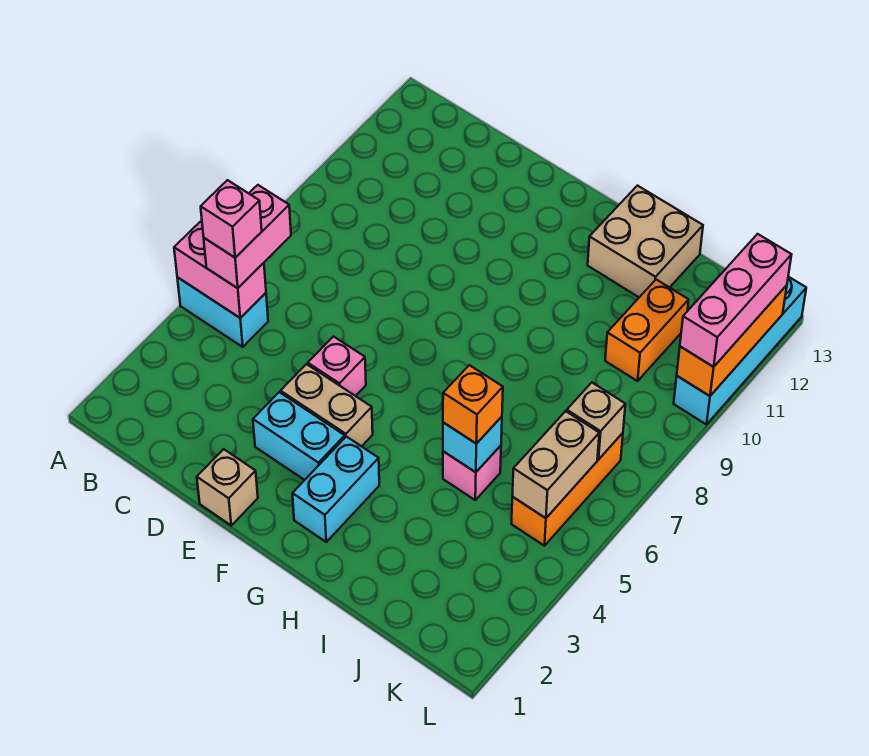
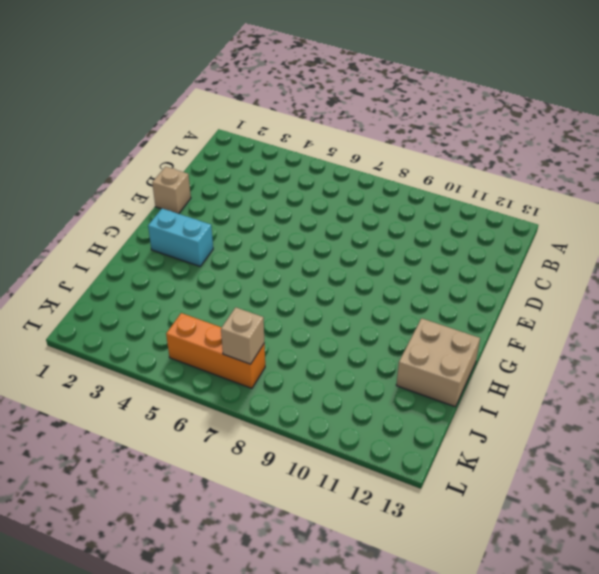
none -> cyan 1x2 brick [177,277,268,347]
none -> cyan 1x2 brick [253,392,345,480]
none -> tan 1x2 brick [281,364,373,446]

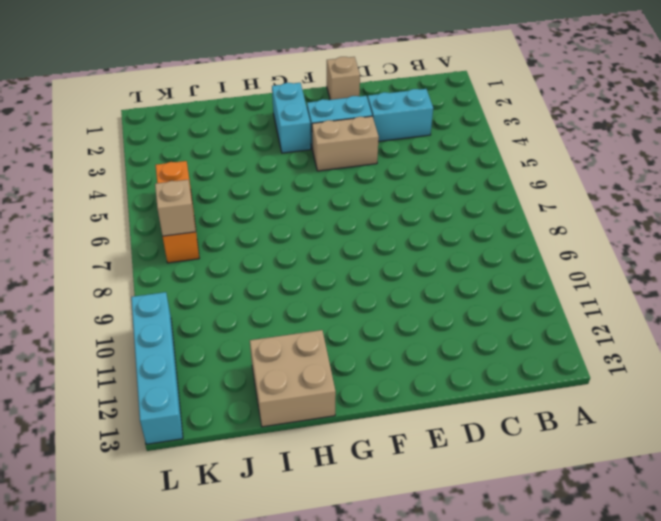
cyan 1x2 brick [368,89,433,141] -> cyan 1x2 brick moved to [177,277,268,347]
none -> pink 1x1 brick [308,337,366,396]
none -> pink 1x1 brick [443,446,501,500]
none -> orange 1x2 brick [605,280,689,381]

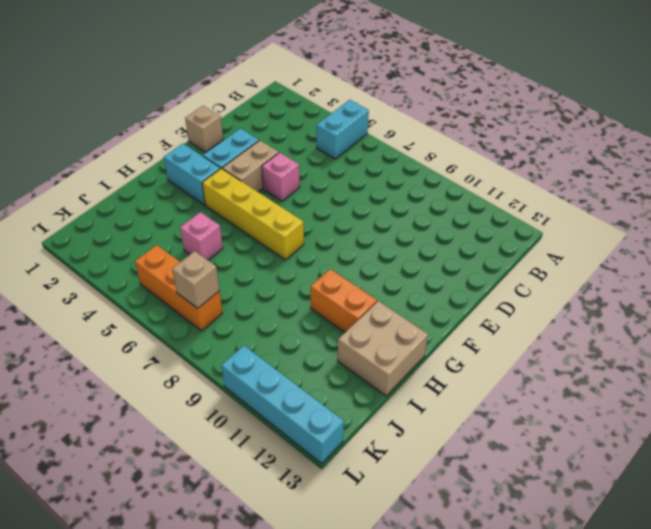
yellow 1x4 brick [202,168,304,260] -> none
orange 1x2 brick [311,269,377,332] -> orange 1x2 brick moved to [605,280,689,381]
none -> pink 1x2 brick [174,222,266,318]
none -> cyan 1x1 brick [443,417,502,472]
none -> tan 1x2 brick [512,411,599,518]

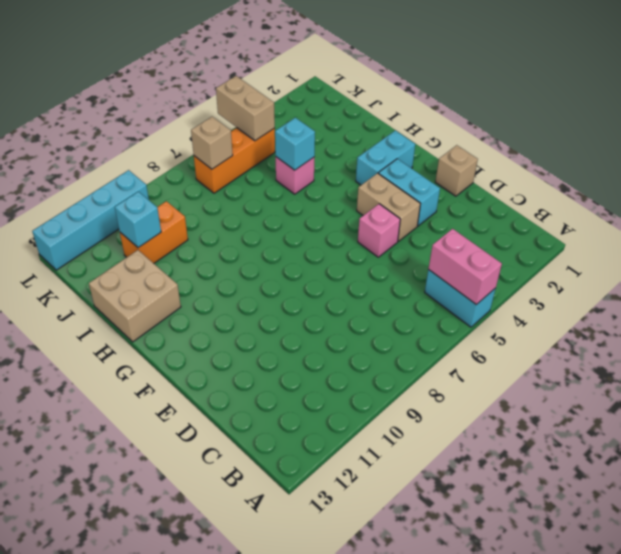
cyan 1x1 brick [115,192,161,248] -> none
tan 1x2 brick [216,76,275,141] -> tan 1x2 brick turned to [512,411,599,518]
none -> orange 1x3 brick [677,285,787,396]
none -> pink 1x2 brick [204,185,291,288]
none -> orange 1x1 brick [443,365,503,444]

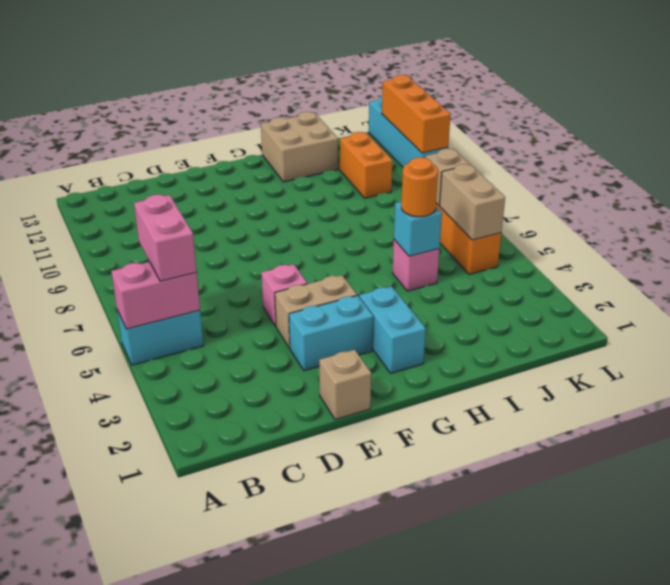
orange 1x1 round brick [401,157,438,217] -> orange 1x1 brick [443,365,503,444]
none -> pink 1x3 brick [680,234,792,367]
none -> pink 1x1 brick [201,180,262,258]

